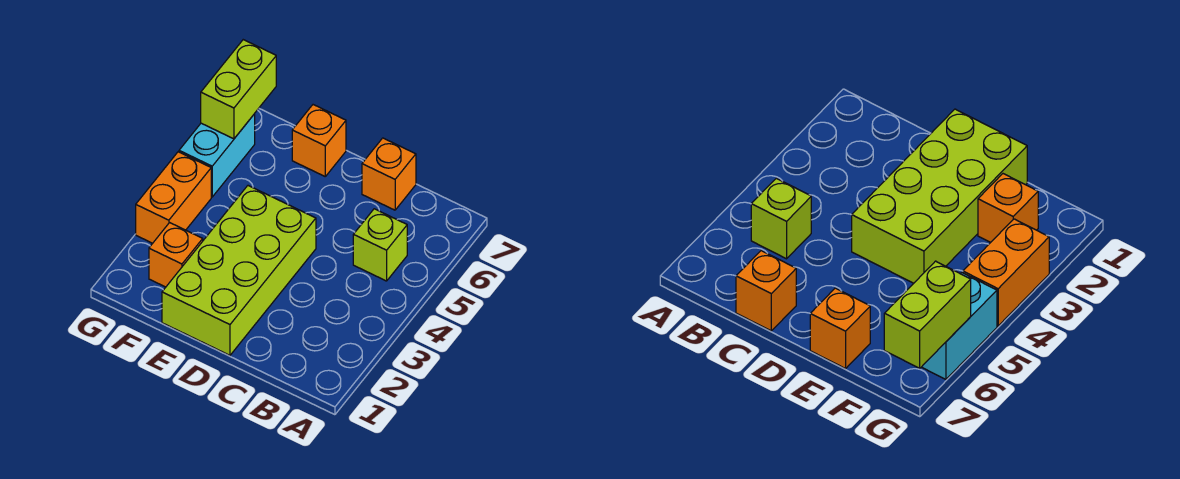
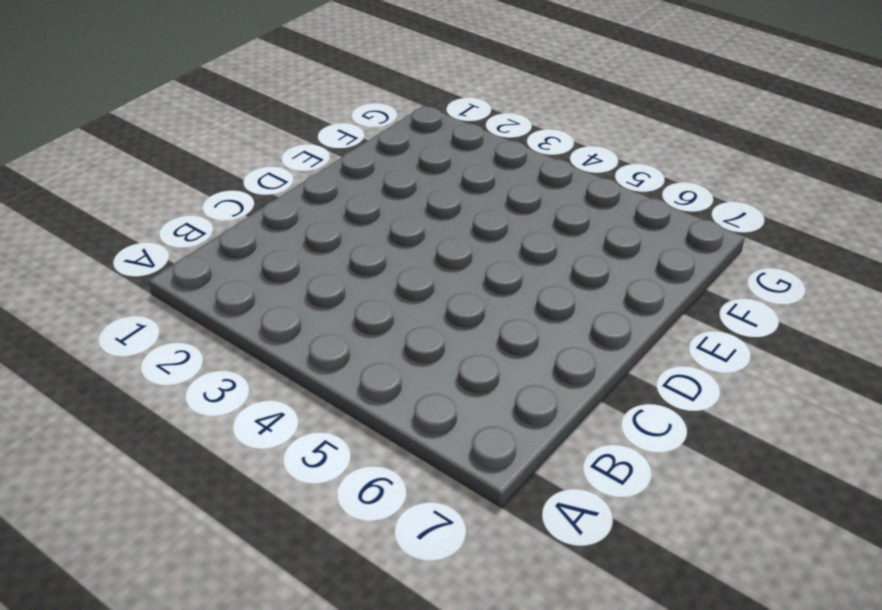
none -> lime 1x1 brick [353,209,407,281]
none -> orange 1x1 brick [362,138,416,210]

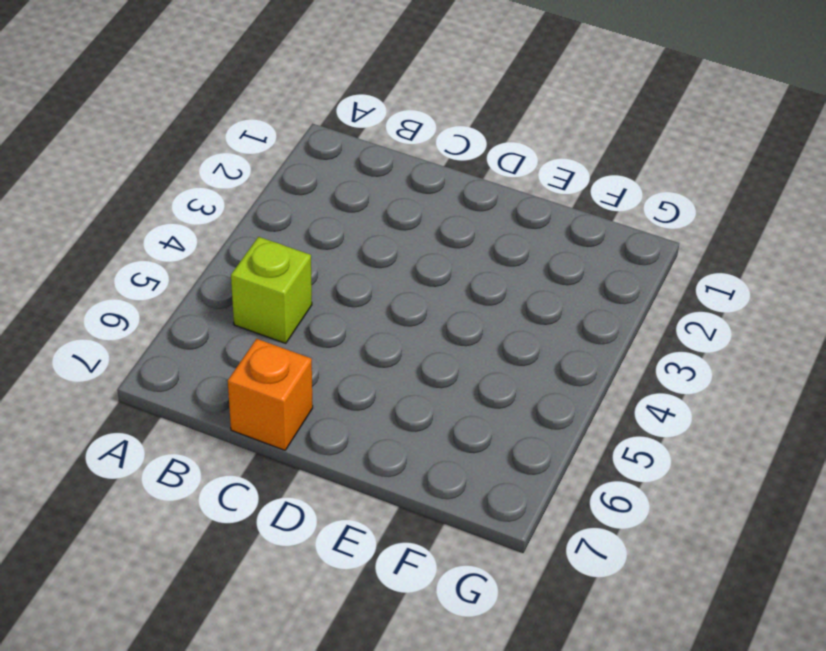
none -> lime 2x4 brick [162,186,316,355]
none -> orange 1x1 brick [292,105,346,176]

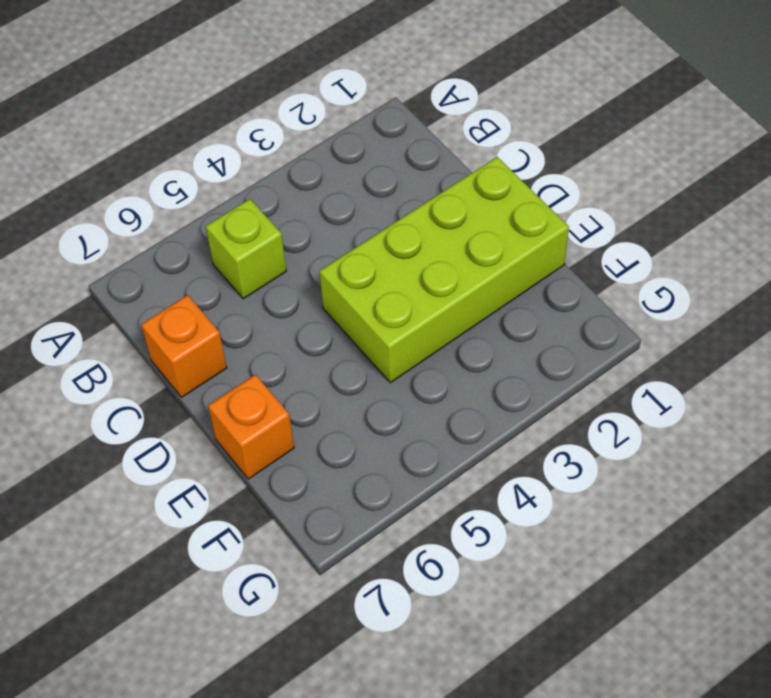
none -> orange 1x1 brick [149,223,203,287]
none -> orange 1x2 brick [136,152,211,243]

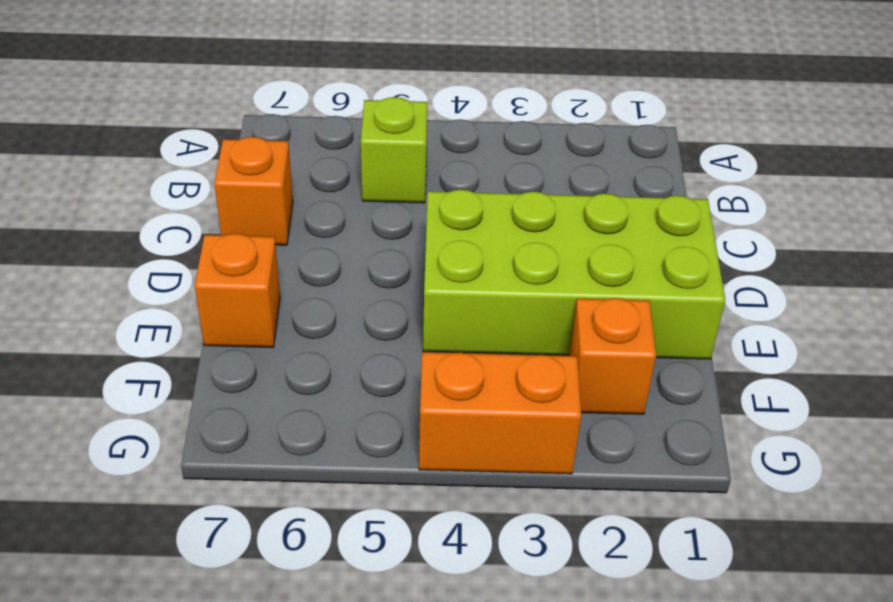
none -> cyan 1x2 brick [179,114,255,197]
none -> lime 1x2 brick [201,40,276,139]

